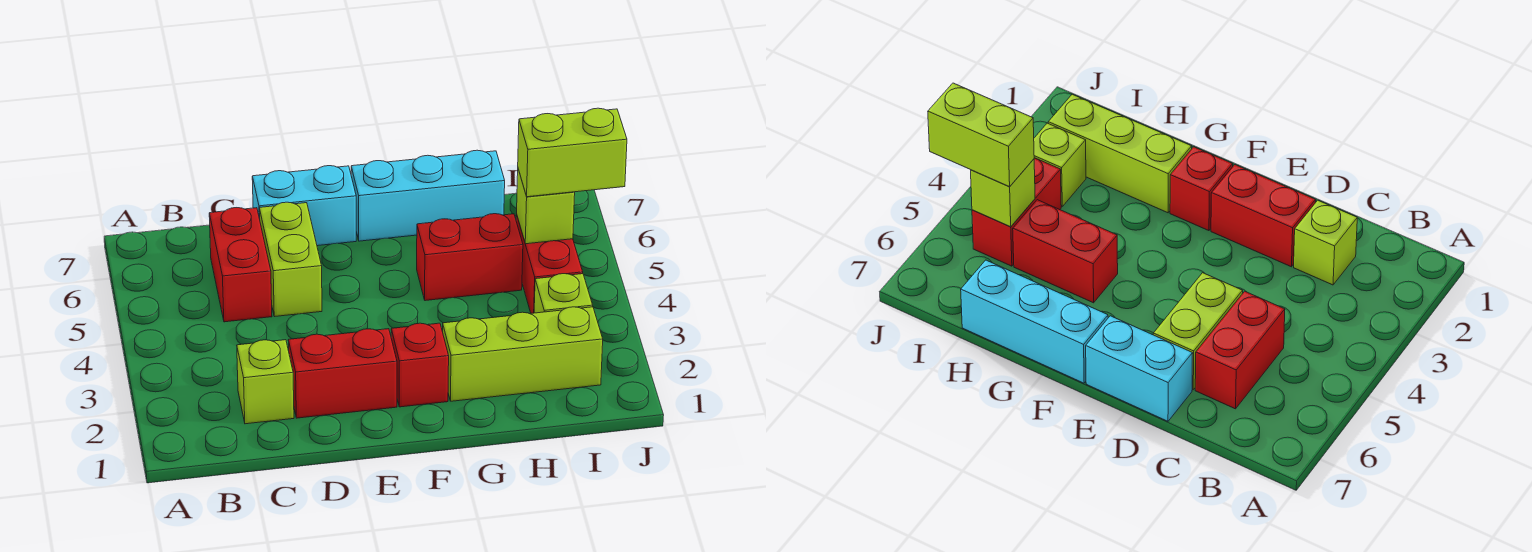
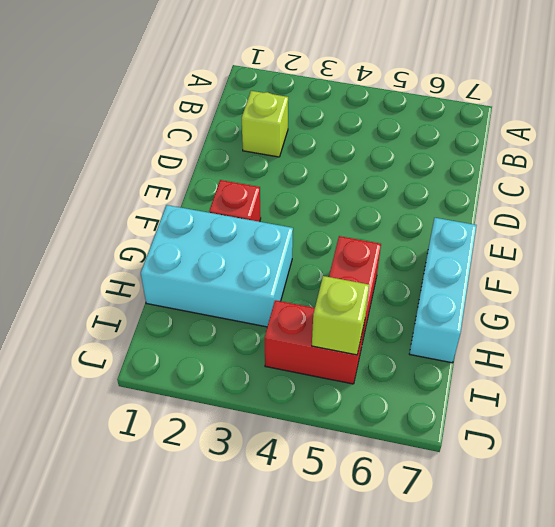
cyan 2x3 brick [141,205,293,327] -> lime 1x3 brick [443,307,603,401]
none -> red 1x2 brick [209,208,272,322]
none -> red 1x2 brick [288,329,397,418]
none -> lime 1x2 brick [259,202,322,316]

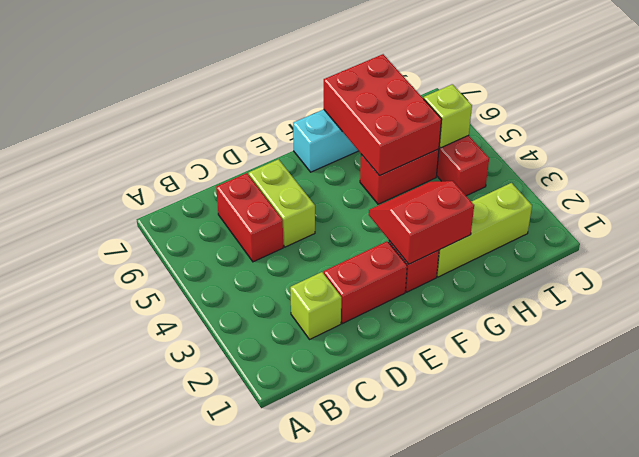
red 2x2 slope [369,181,474,264] -> none
red 2x3 brick [324,54,442,176] -> none
none -> cyan 1x2 brick [252,166,356,246]
none -> lime 1x1 brick [534,274,593,313]
none -> lime 1x2 brick [518,108,627,197]

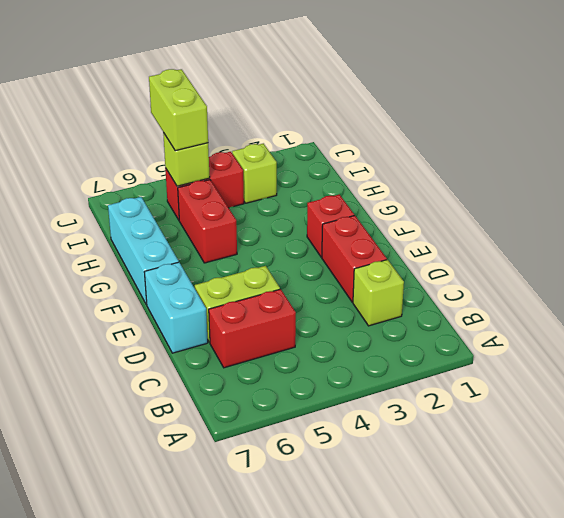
none -> lime 1x3 brick [443,307,603,401]

